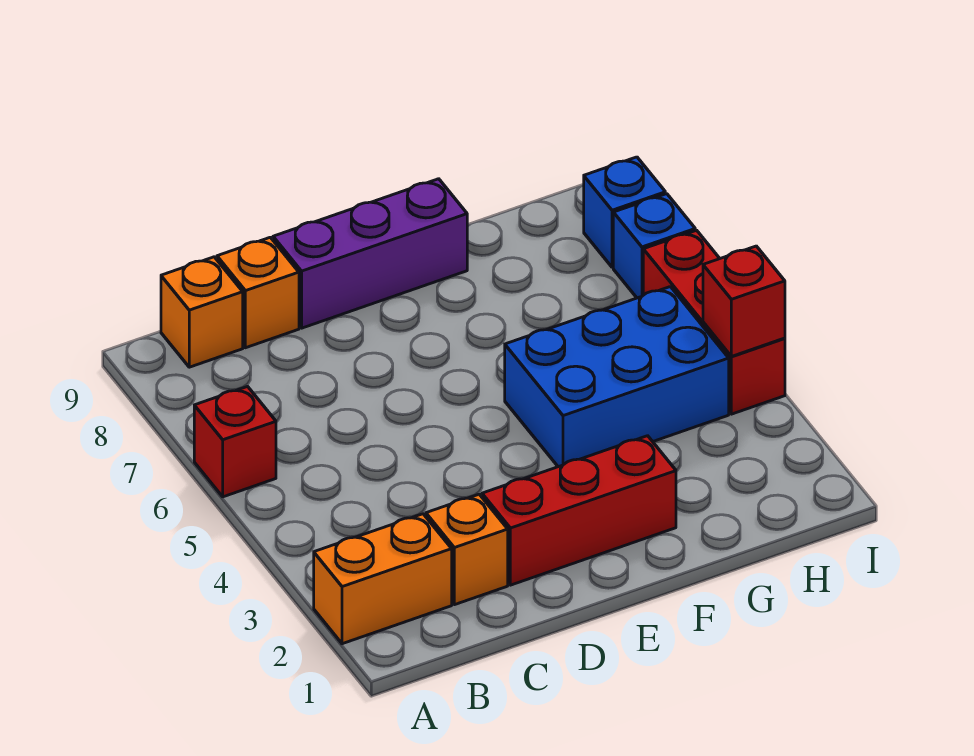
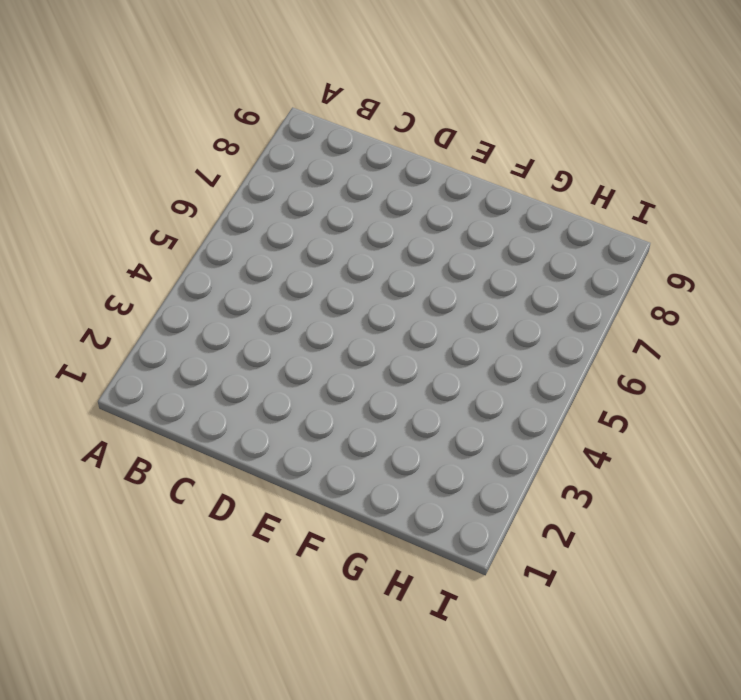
none -> orange 1x2 brick [314,514,452,644]
none -> red 1x1 brick [194,387,276,497]
none -> orange 1x1 brick [161,257,243,367]

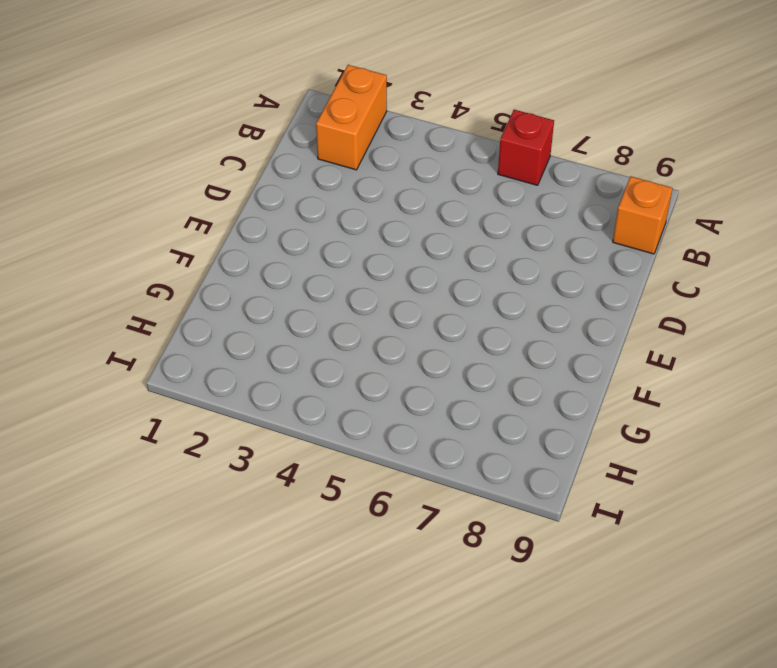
none -> orange 1x1 brick [426,494,508,605]
none -> orange 1x1 brick [217,237,299,348]
none -> red 1x3 brick [482,436,676,585]

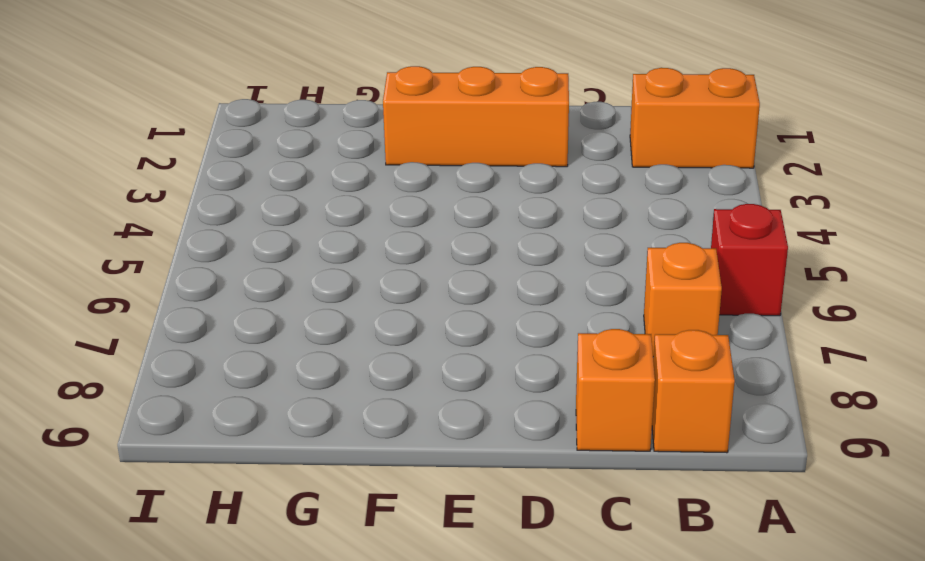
orange 1x1 brick [644,243,722,357] -> orange 1x1 brick moved to [426,494,508,605]
orange 1x3 brick [383,66,569,167] -> red 1x3 brick [482,436,676,585]
none -> purple 1x3 brick [273,179,467,328]
none -> blue 2x3 brick [505,287,729,467]
none -> red 1x3 brick [643,230,785,414]

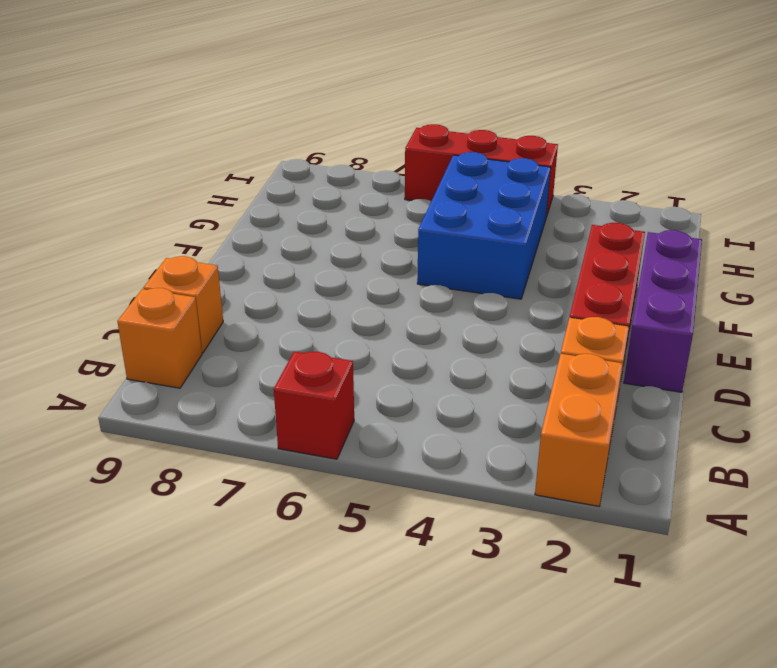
purple 1x3 brick [624,230,702,392] -> purple 1x3 brick moved to [273,179,467,328]
none -> blue 1x1 brick [613,194,695,298]
none -> blue 1x1 brick [584,157,665,267]
none -> red 1x1 brick [703,246,785,356]

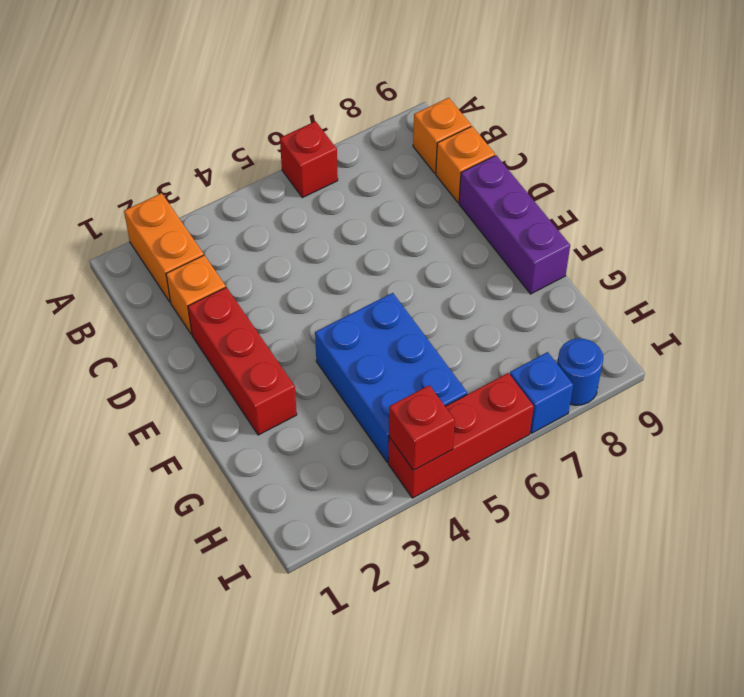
blue 1x1 round brick [557,338,603,405] -> blue 1x1 brick [584,157,665,267]

